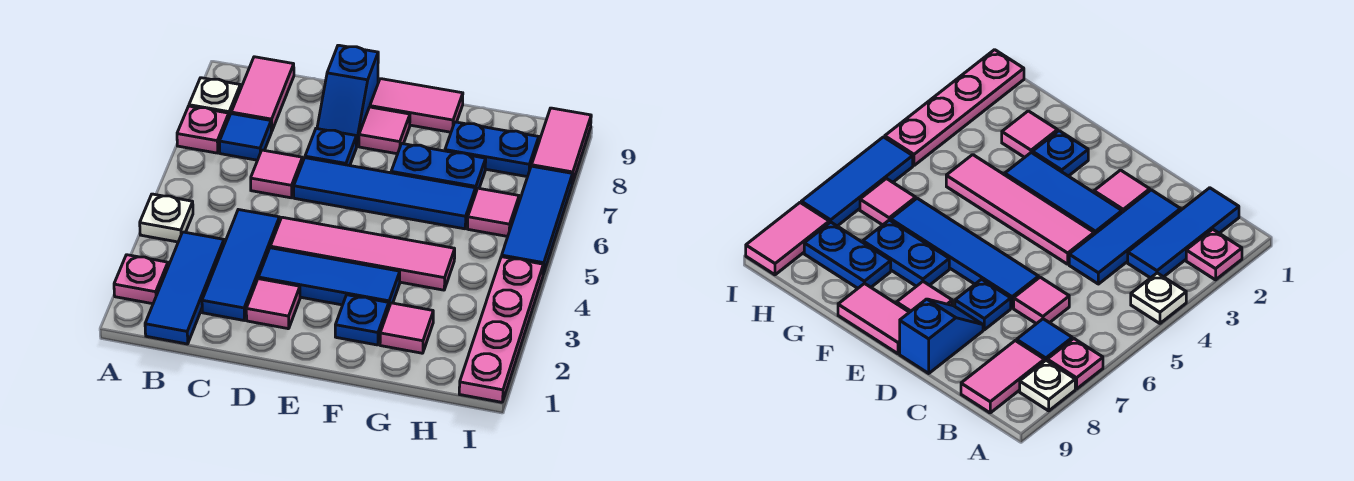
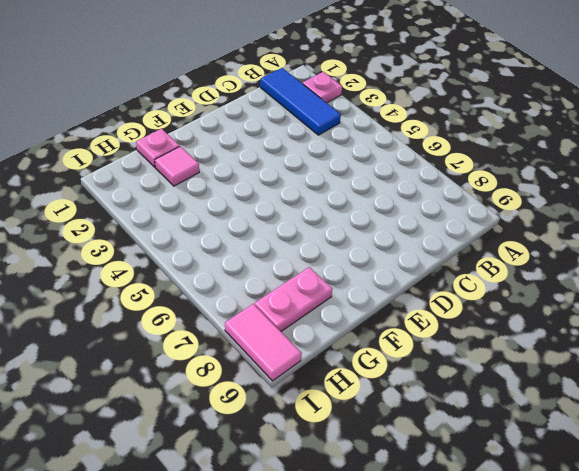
pink 1x1 plate [136,129,180,167] -> pink 1x1 plate moved to [177,106,229,153]
pink 1x2 plate [255,267,332,331] -> blue 1x2 plate [445,122,539,177]
none -> white 1x1 plate [140,194,193,242]
none -> white 1x1 plate [189,78,240,116]
none -> blue 1x1 tile [220,114,271,160]

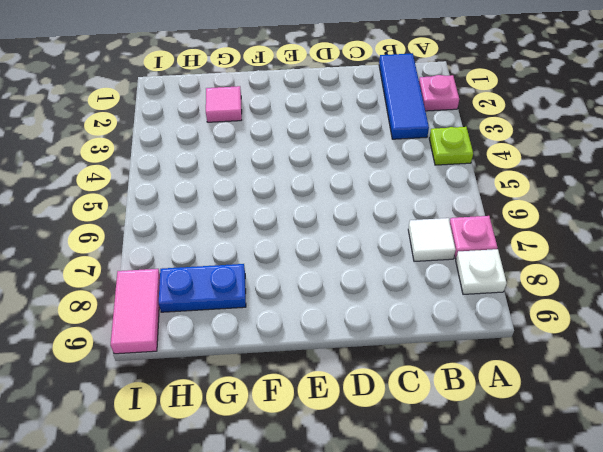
lime 1x1 plate [429,127,473,165] -> white 1x1 plate [140,194,193,242]
white 1x1 tile [408,218,456,261] -> blue 1x1 tile [220,114,271,160]
none -> pink 1x2 tile [231,57,294,132]
none -> blue 1x3 tile [202,210,280,320]
none -> pink 1x1 tile [251,150,303,198]

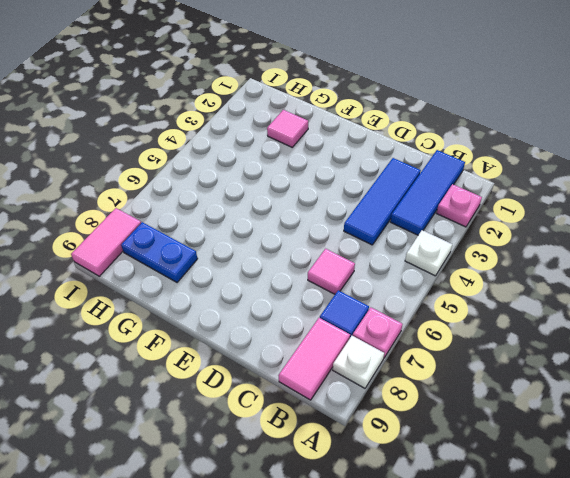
none -> pink 1x1 tile [246,279,300,329]
none -> blue 1x3 tile [258,248,400,306]
none -> pink 1x4 tile [270,217,455,290]

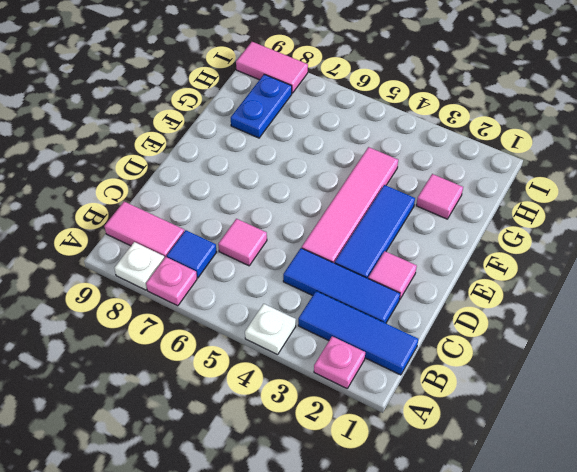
none -> blue 1x4 tile [294,158,475,229]
none -> blue 1x1 plate [305,129,356,166]
none -> blue 1x2 slope [317,45,378,147]

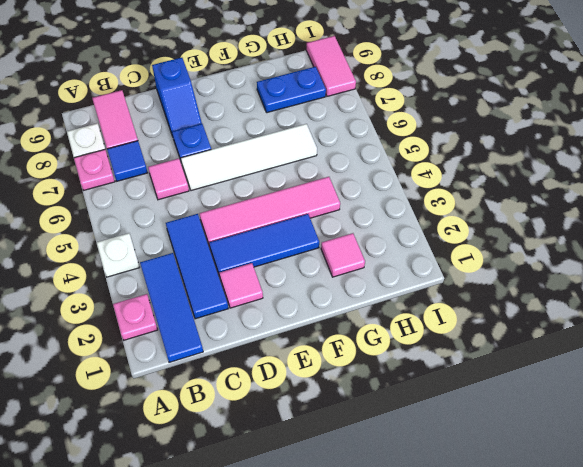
white 1x4 tile [181,124,317,191] -> blue 1x4 tile [294,158,475,229]
none -> pink 1x1 tile [359,107,410,154]
none -> pink 1x2 tile [370,79,463,132]
none -> blue 1x1 plate [335,295,389,345]

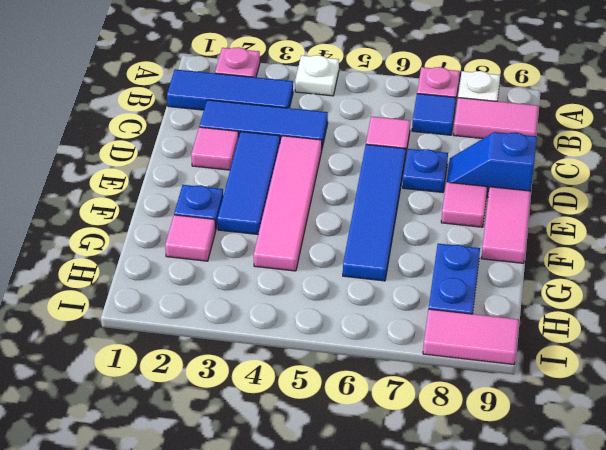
none -> blue 1x2 plate [391,144,486,194]
none -> pink 1x1 tile [467,188,519,236]
none -> pink 1x4 plate [459,257,543,402]

